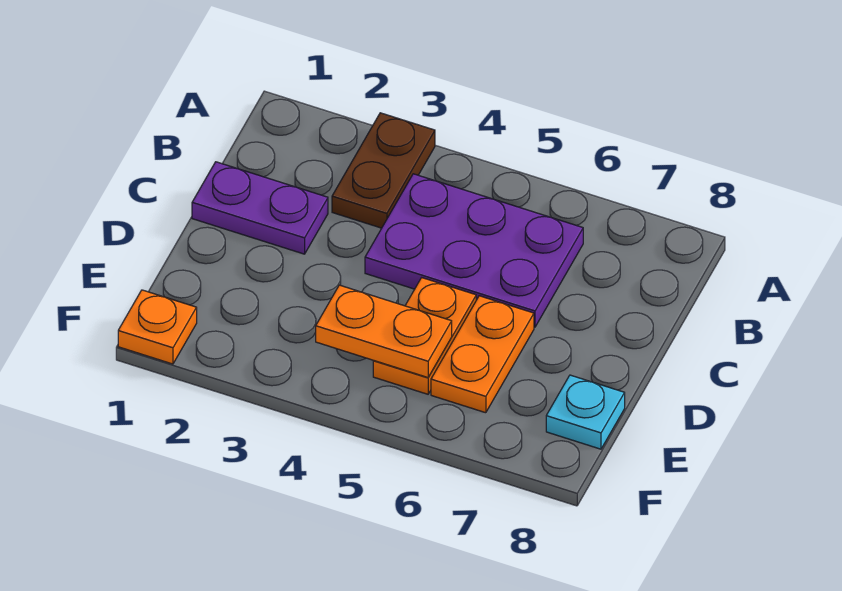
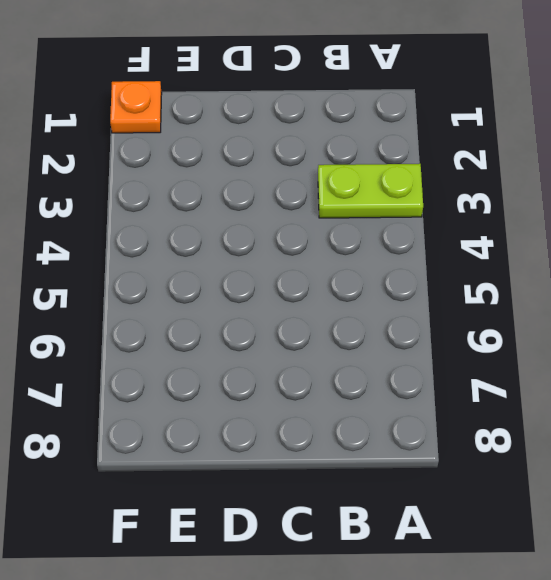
lime 1x2 plate [318,164,423,218] -> brown 1x2 plate [332,113,435,228]
none -> purple 2x3 plate [365,174,583,327]
none -> purple 1x2 plate [192,162,328,254]

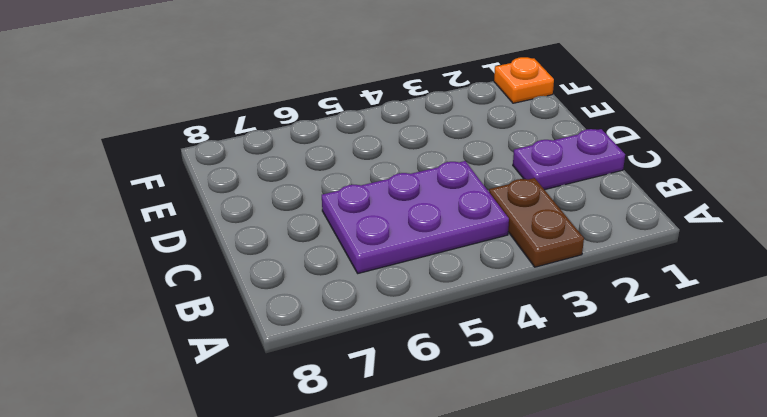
none -> orange 1x2 plate [373,278,476,394]
none -> orange 1x2 plate [431,296,534,413]

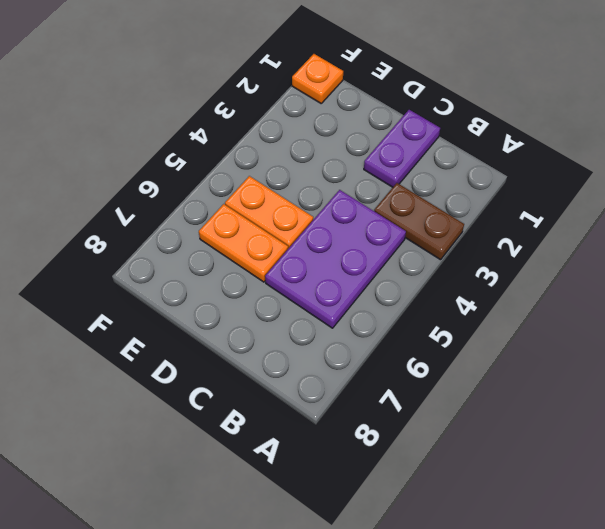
none -> cyan 1x1 plate [546,375,625,449]
none -> orange 1x2 plate [316,285,452,377]

